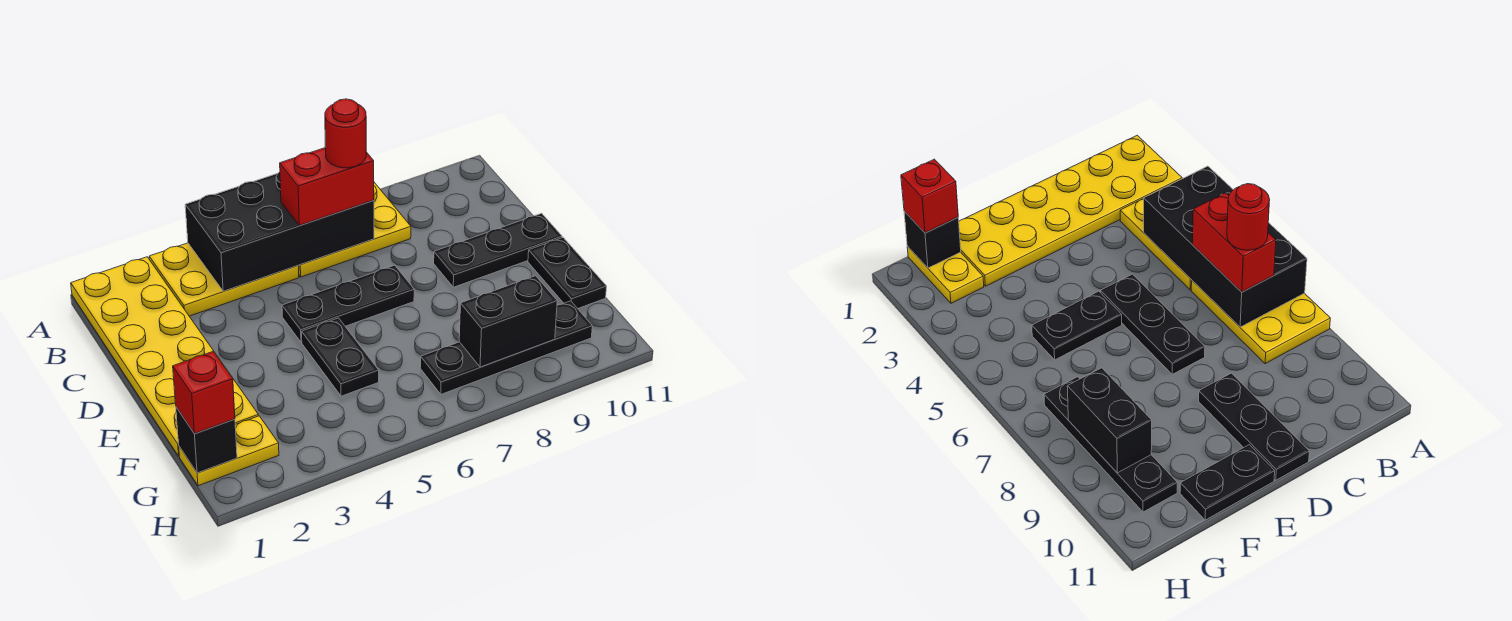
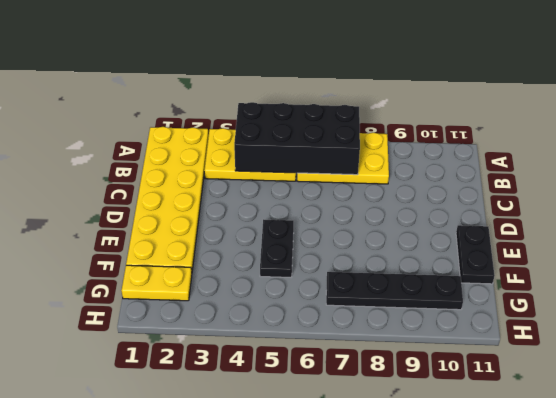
none -> black 1x3 plate [282,265,414,342]
none -> black 1x3 plate [434,213,562,287]
none -> black 1x1 brick [176,407,237,473]

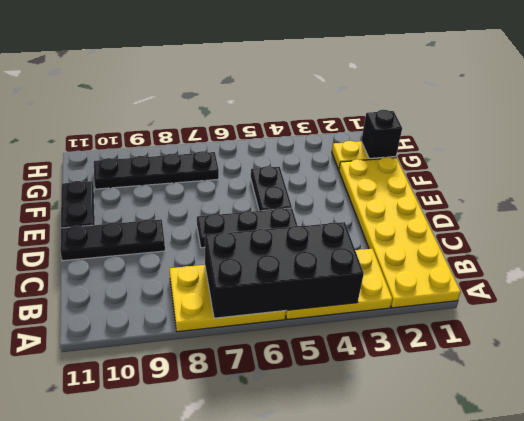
none -> black 1x2 brick [459,276,557,367]
none -> red 1x2 brick [280,148,374,226]
none -> red 1x1 brick [173,351,235,434]

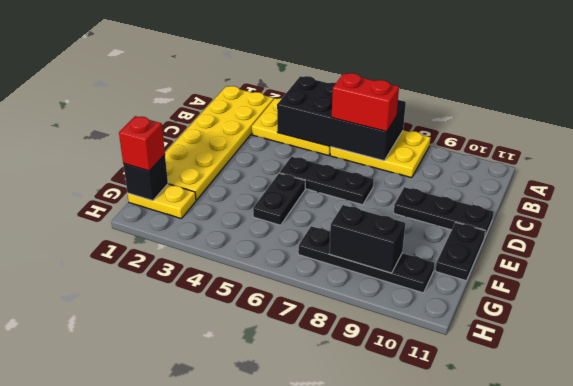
none -> red 1x1 round brick [325,99,366,168]

